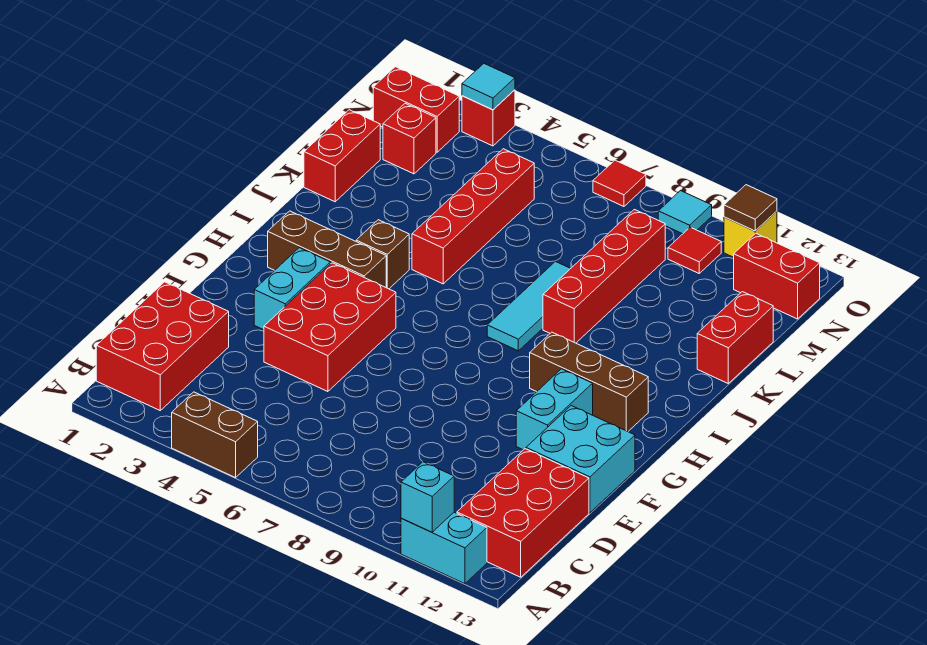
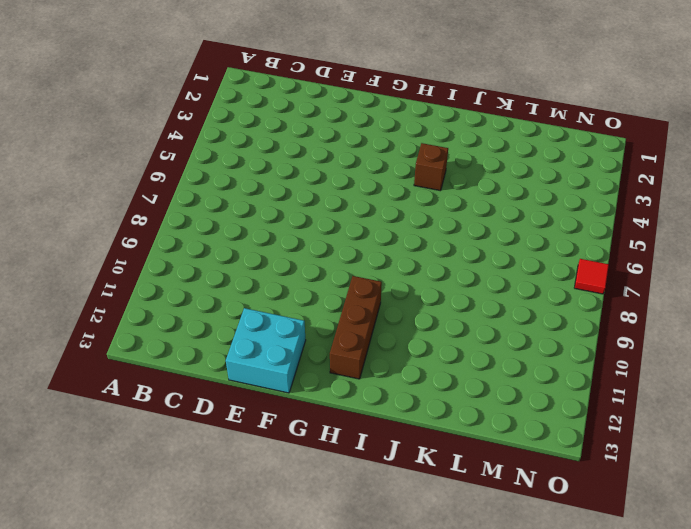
none -> brown 1x2 brick [172,392,258,478]
none -> cyan 1x2 brick [401,512,487,584]
none -> red 2x3 brick [96,282,229,410]

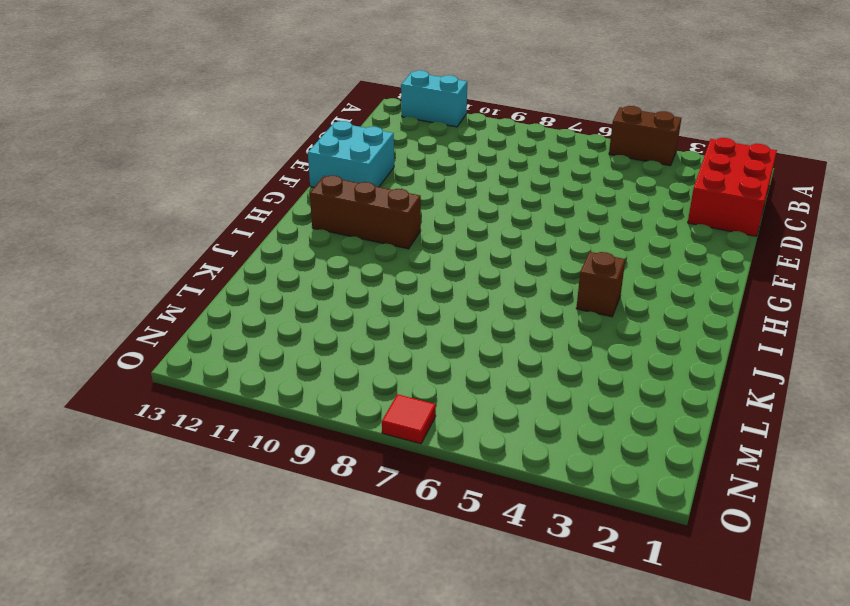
none -> red 2x3 brick [457,449,589,577]
none -> red 2x3 brick [264,263,396,392]
none -> cyan 1x2 brick [254,248,330,330]

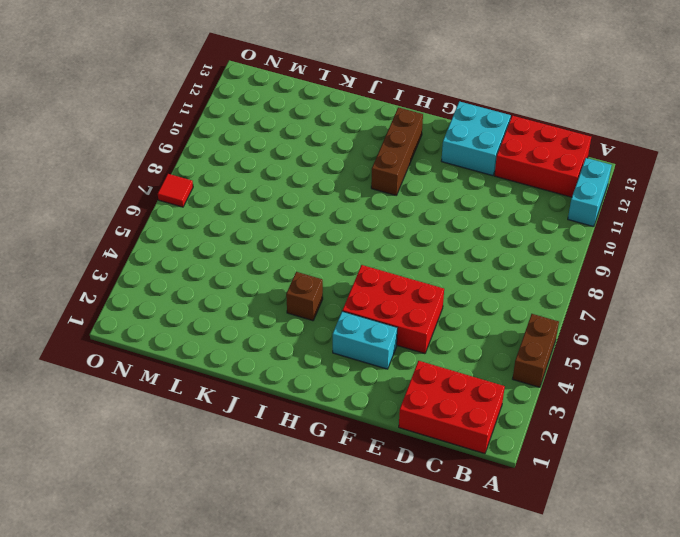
none -> cyan 1x2 brick [516,369,593,450]
none -> brown 1x3 brick [268,211,386,287]
none -> cyan 1x3 tile [487,262,570,351]

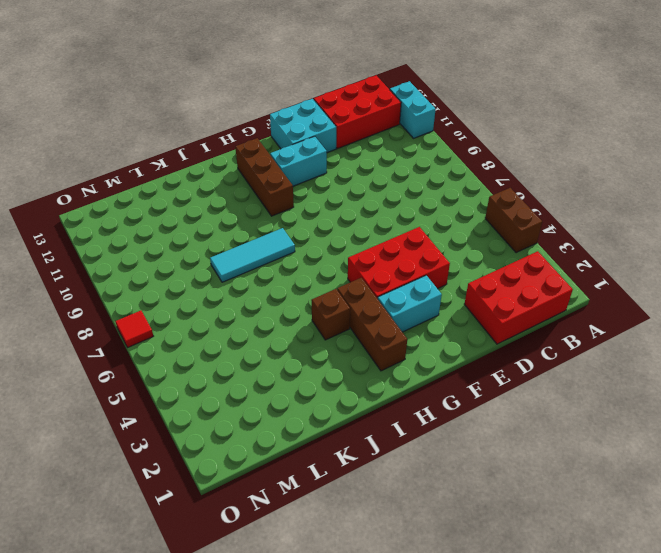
none -> red 1x4 brick [412,149,534,284]
none -> red 1x4 brick [543,209,665,343]
none -> red 1x2 brick [304,110,380,202]

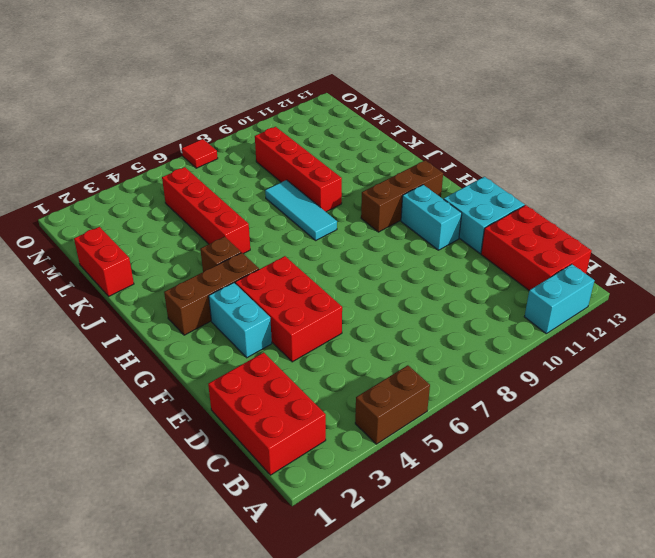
none -> red 1x2 brick [697,292,773,383]
none -> red 1x1 brick [383,104,436,174]
none -> red 1x2 brick [373,67,459,152]

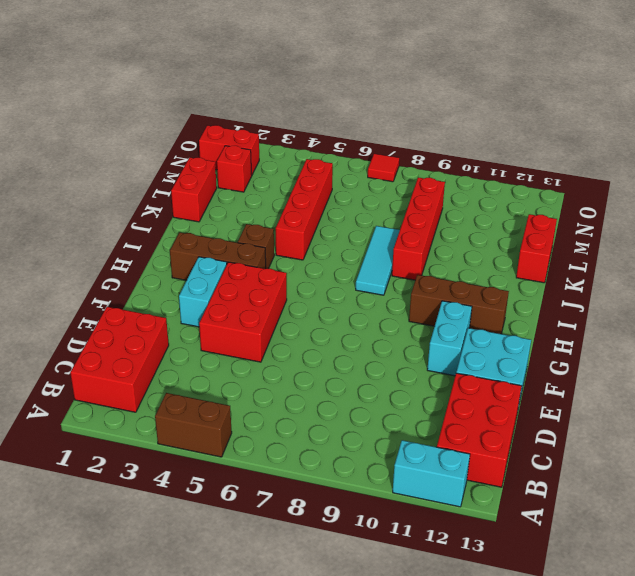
none -> red 1x1 tile [668,227,721,273]
none -> red 1x2 brick [734,233,820,319]
none -> red 1x1 brick [462,90,515,146]

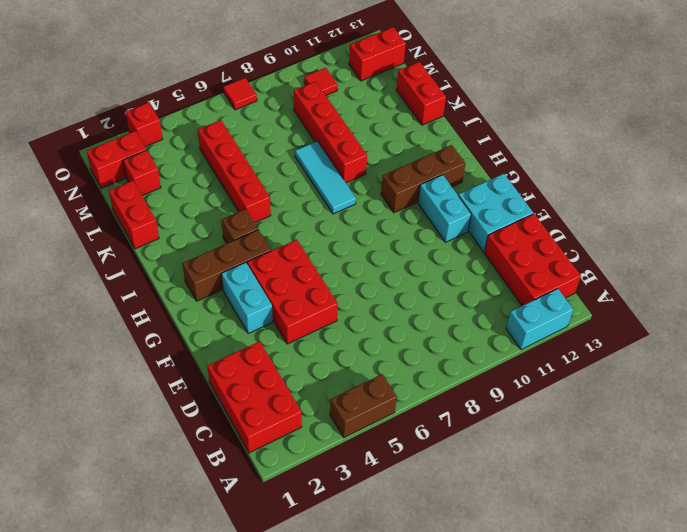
none -> cyan 1x1 tile [658,191,712,234]
none -> yellow 1x1 brick [724,211,777,257]
none -> cyan 1x1 brick [401,462,454,532]

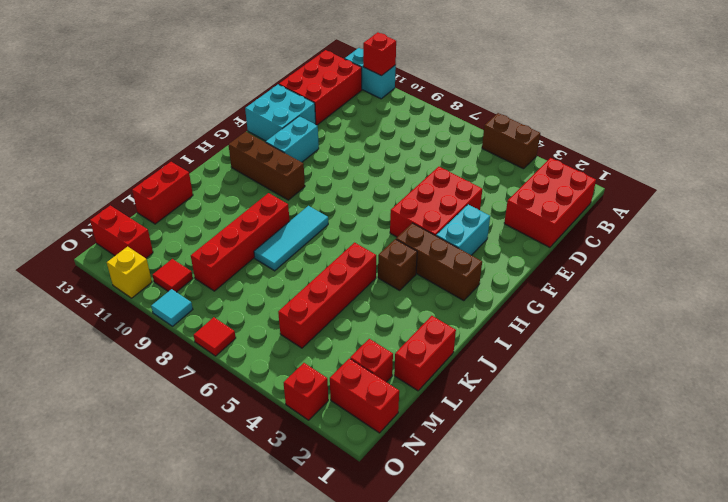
red 1x1 brick [363,33,396,76] -> cyan 1x1 brick [401,462,454,532]
none -> cyan 1x1 tile [462,64,515,110]
none -> brown 1x1 tile [724,185,777,231]

